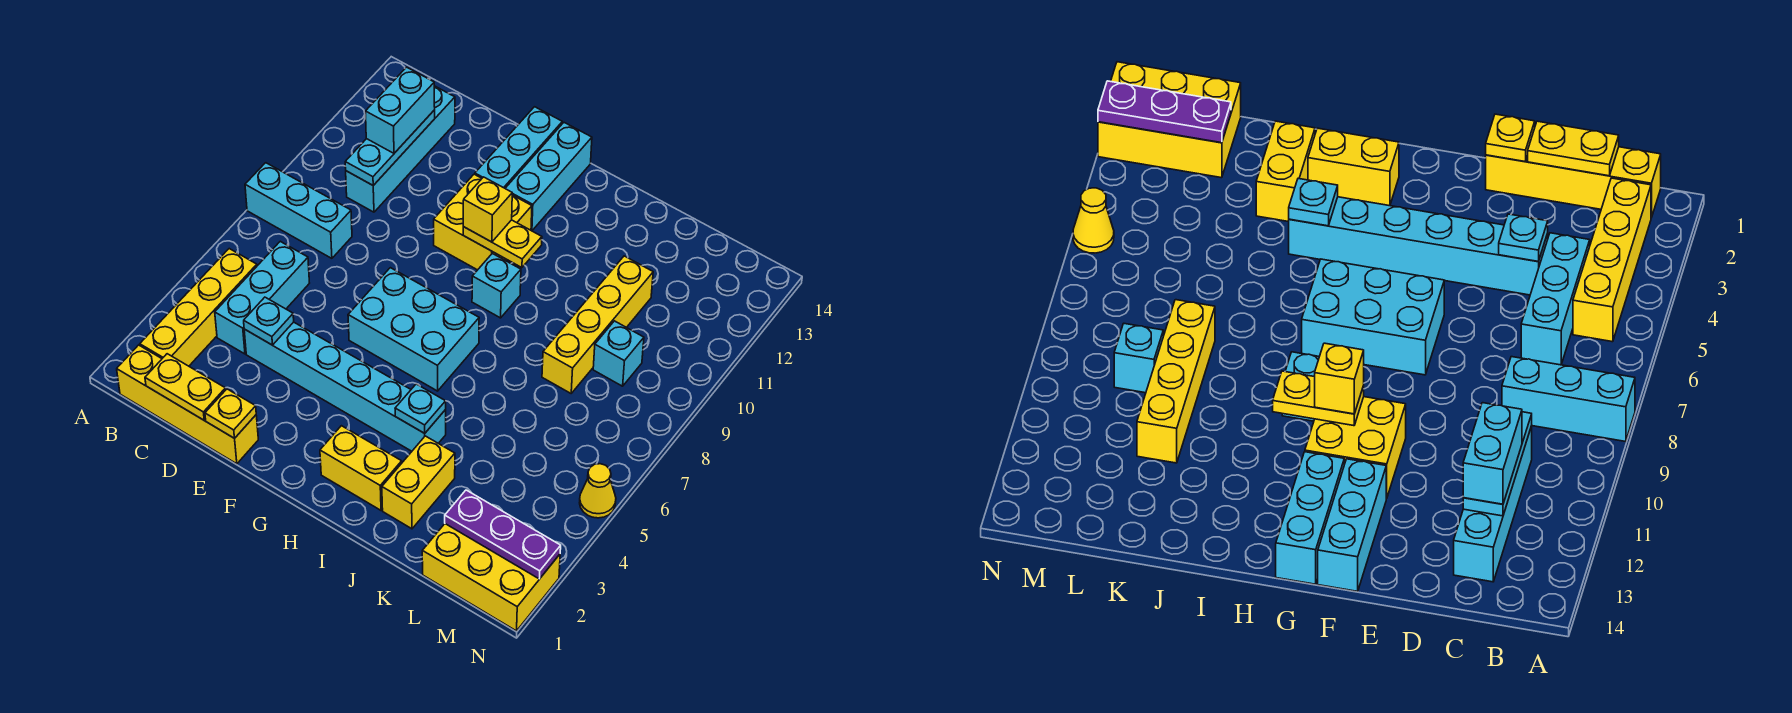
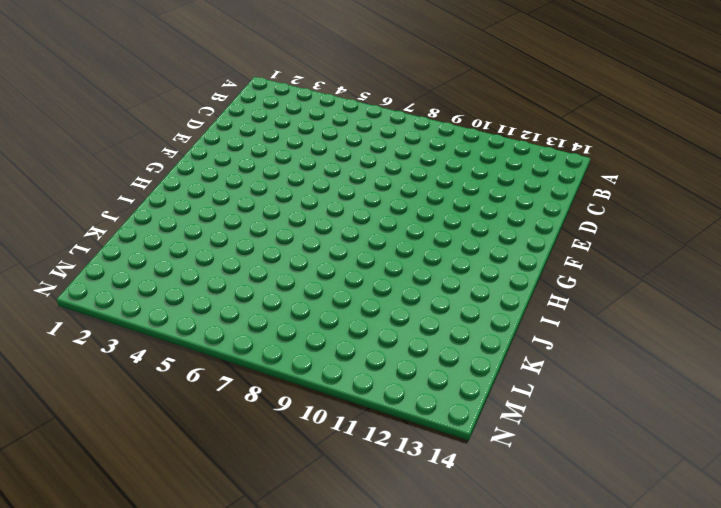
none -> cyan 1x3 brick [245,163,352,258]
none -> yellow 1x4 brick [117,345,258,464]
none -> yellow 1x4 brick [140,249,257,366]

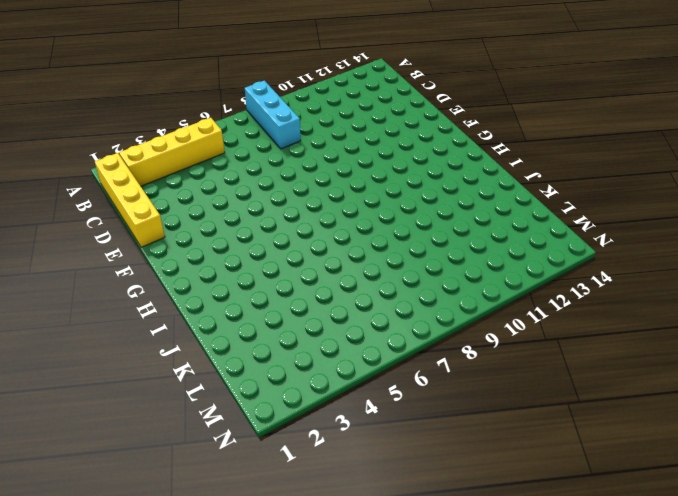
none -> cyan 1x3 brick [215,241,309,354]
none -> cyan 1x4 brick [346,86,455,212]
none -> cyan 1x6 brick [244,322,446,451]

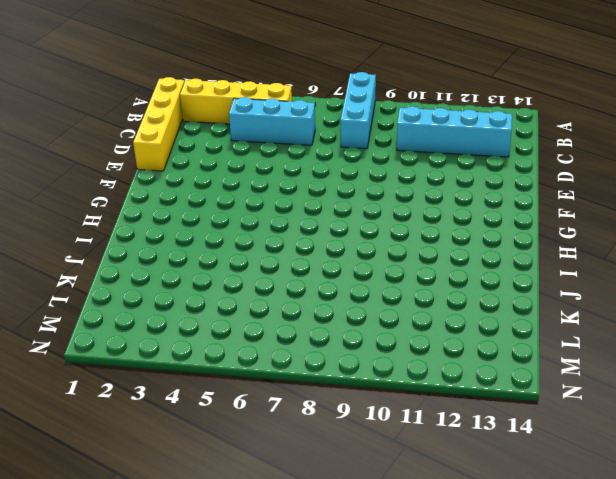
none -> cyan 1x6 brick [244,322,446,451]
none -> cyan 2x3 brick [348,268,479,391]
none -> yellow 2x2 brick [434,174,532,270]

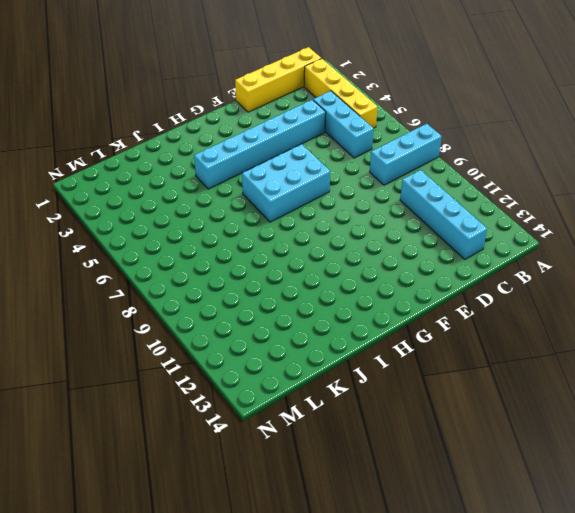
none -> yellow 2x2 brick [434,174,532,270]
none -> cyan 1x3 brick [475,107,562,188]
none -> cyan 1x3 brick [505,123,592,231]

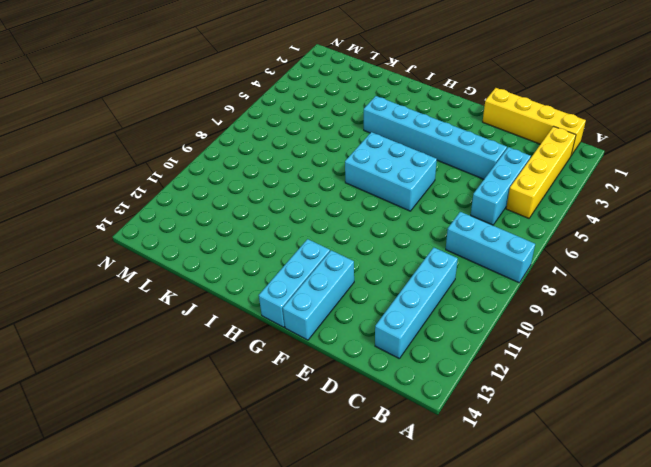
none -> yellow 2x2 brick [434,174,532,270]
none -> yellow 1x2 brick [320,426,402,510]
none -> cyan 1x1 brick [472,253,521,318]

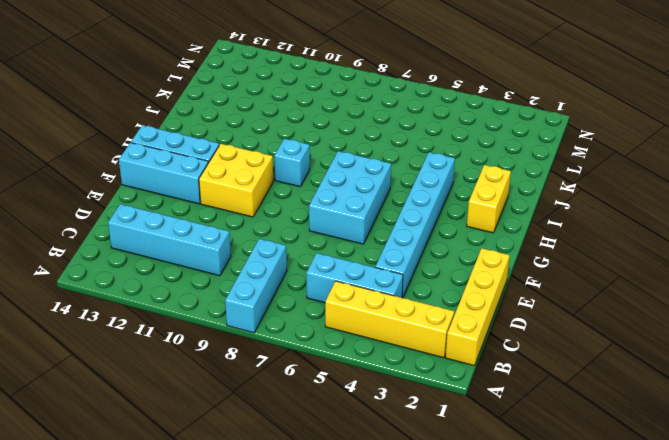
none -> yellow 1x2 brick [382,436,455,529]
none -> yellow 1x4 brick [542,256,653,393]
none -> yellow 2x3 brick [422,524,560,631]

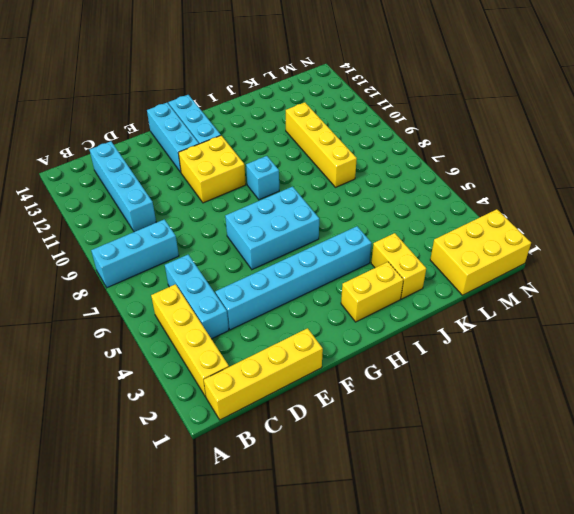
none -> cyan 1x1 brick [593,321,644,386]
none -> yellow 1x1 cone [580,464,616,518]
none -> yellow 1x2 plate [145,354,226,420]

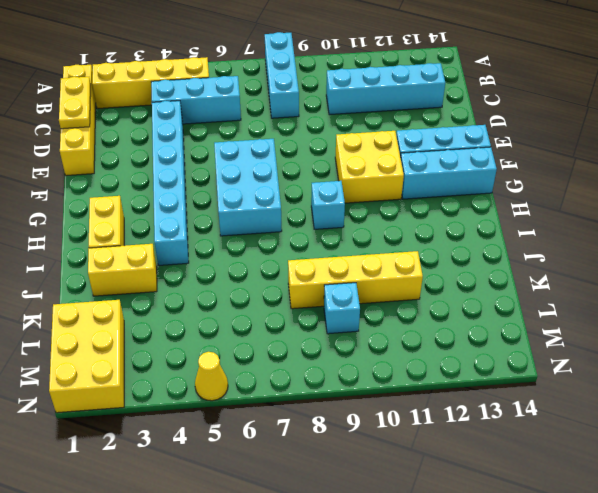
none -> cyan 1x3 plate [345,110,435,185]
none -> cyan 1x1 plate [244,297,294,345]
none -> yellow 1x1 plate [205,389,256,438]

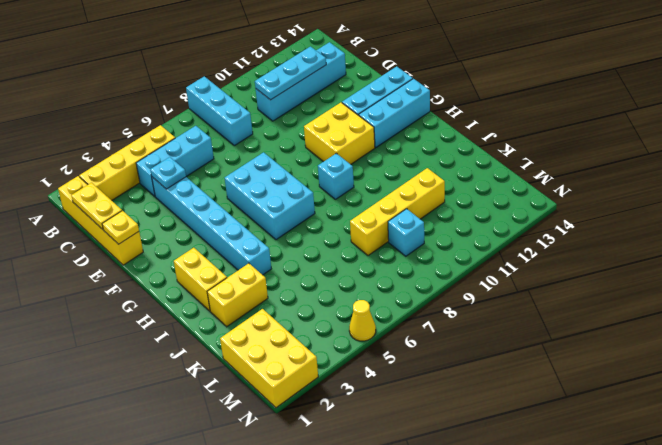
none -> yellow 1x2 plate [463,220,542,268]
none -> cyan 1x1 plate [395,384,446,433]
none -> purple 1x3 plate [445,490,561,579]

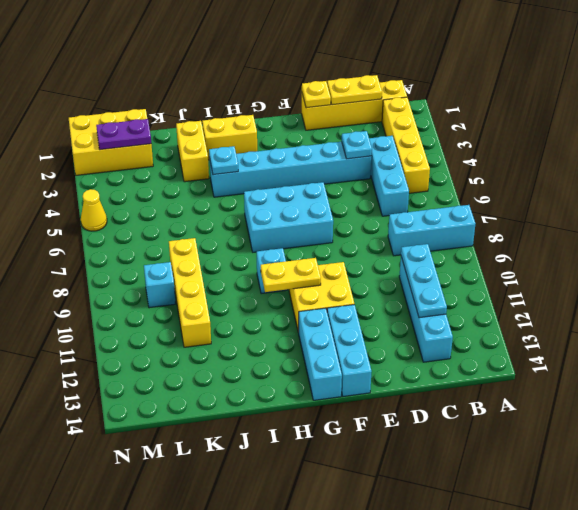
purple 1x2 plate [96,119,151,150] -> purple 1x3 plate [445,490,561,579]
none -> cyan 1x2 brick [366,67,435,153]
none -> yellow 1x1 brick [463,177,512,242]

